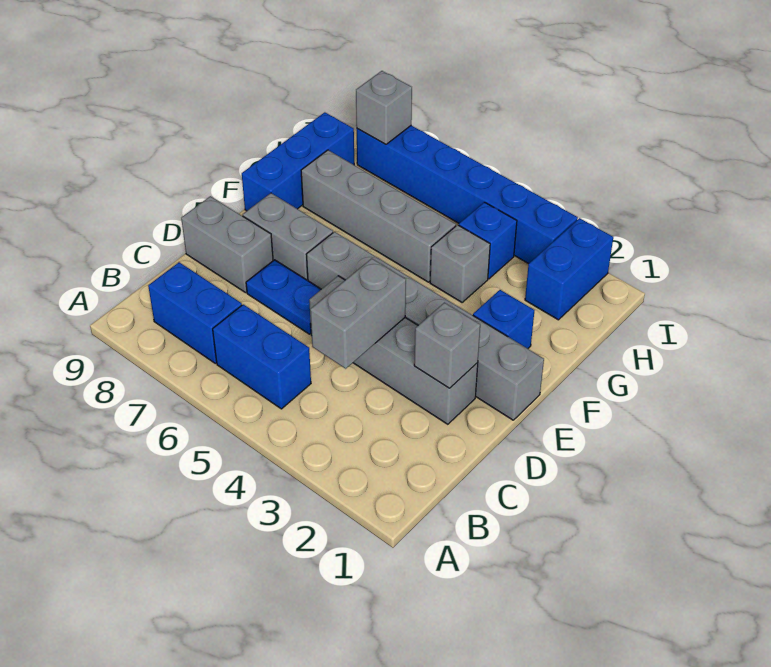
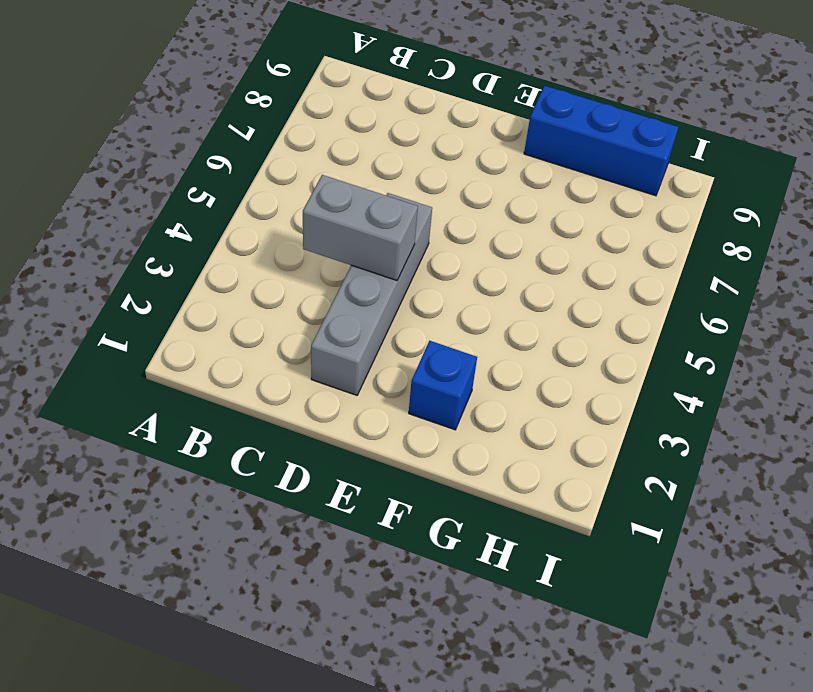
none -> blue 1x2 brick [213,304,311,409]
none -> blue 1x2 brick [148,262,242,363]
none -> blue 1x2 plate [246,260,321,334]

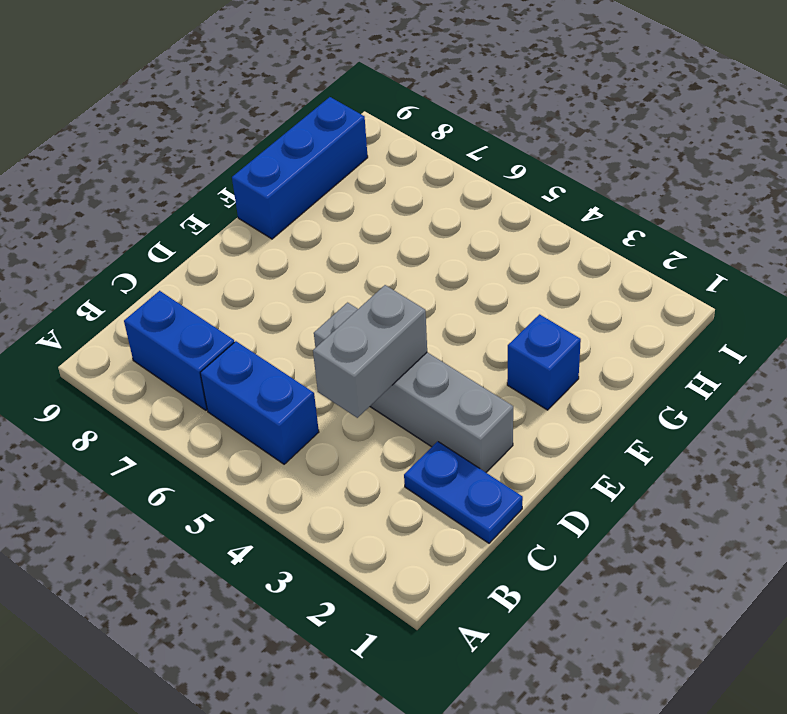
blue 1x2 plate [404,441,523,543] -> blue 1x2 plate moved to [246,260,321,334]
none -> grey 1x2 brick [181,196,273,293]
none -> grey 1x6 brick [306,232,544,420]
none -> grey 1x2 brick [243,193,333,281]

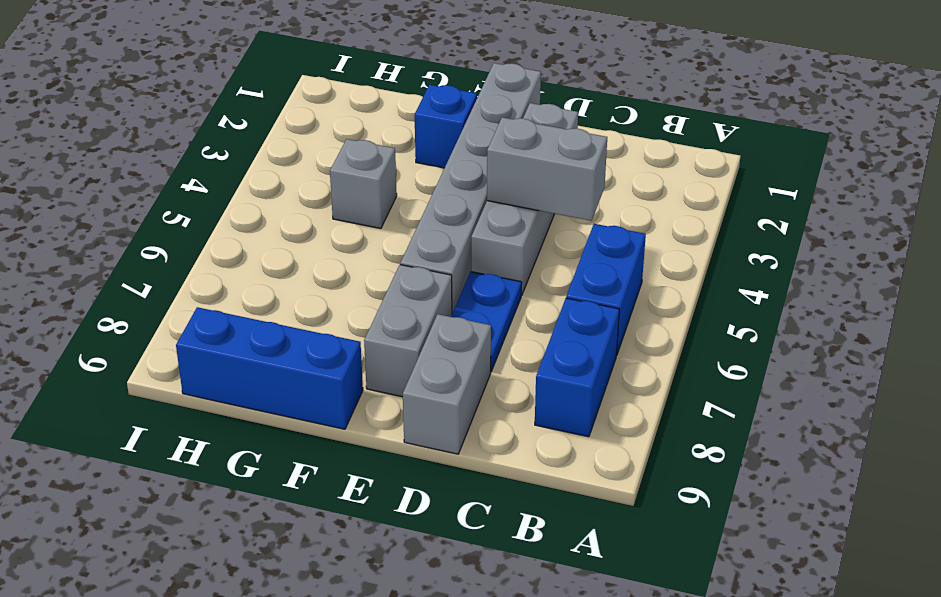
none -> grey 1x4 brick [301,150,456,282]
none -> blue 1x2 brick [525,218,613,320]
none -> blue 1x1 brick [459,202,517,279]

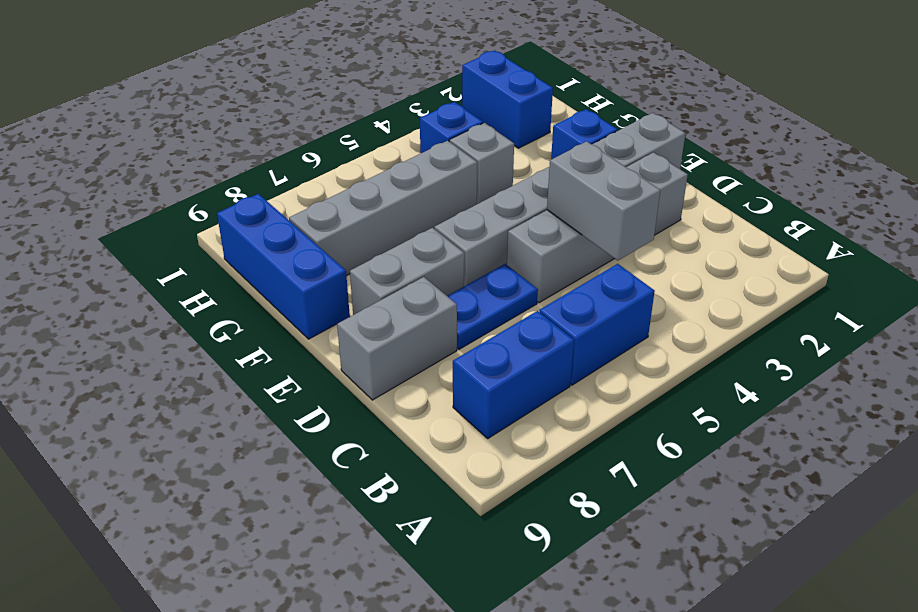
none -> blue 1x6 brick [357,126,578,264]
none -> grey 1x1 brick [414,303,480,388]
none -> grey 1x1 brick [356,71,412,144]

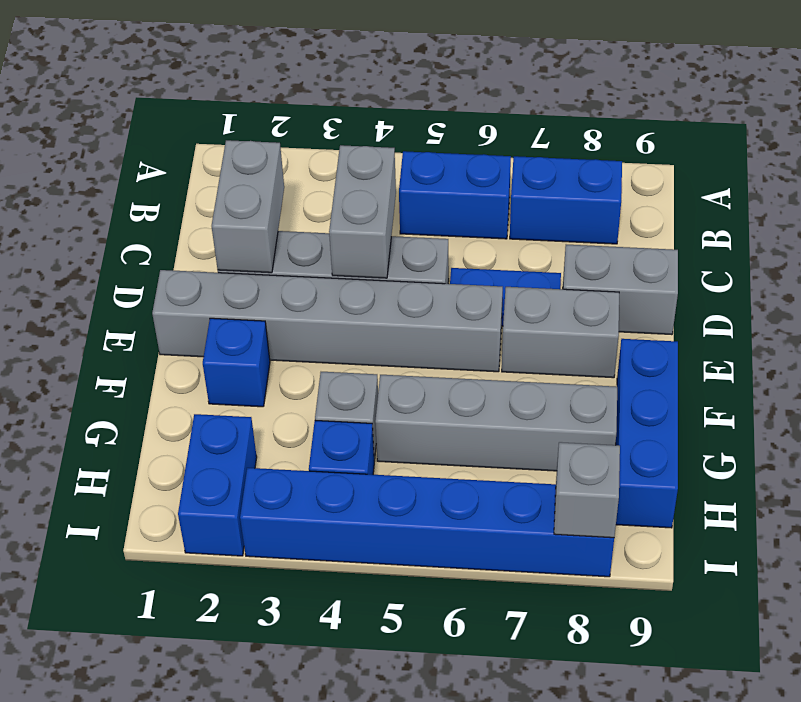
grey 1x2 brick [212,140,284,273] -> grey 1x1 brick [414,303,480,388]

